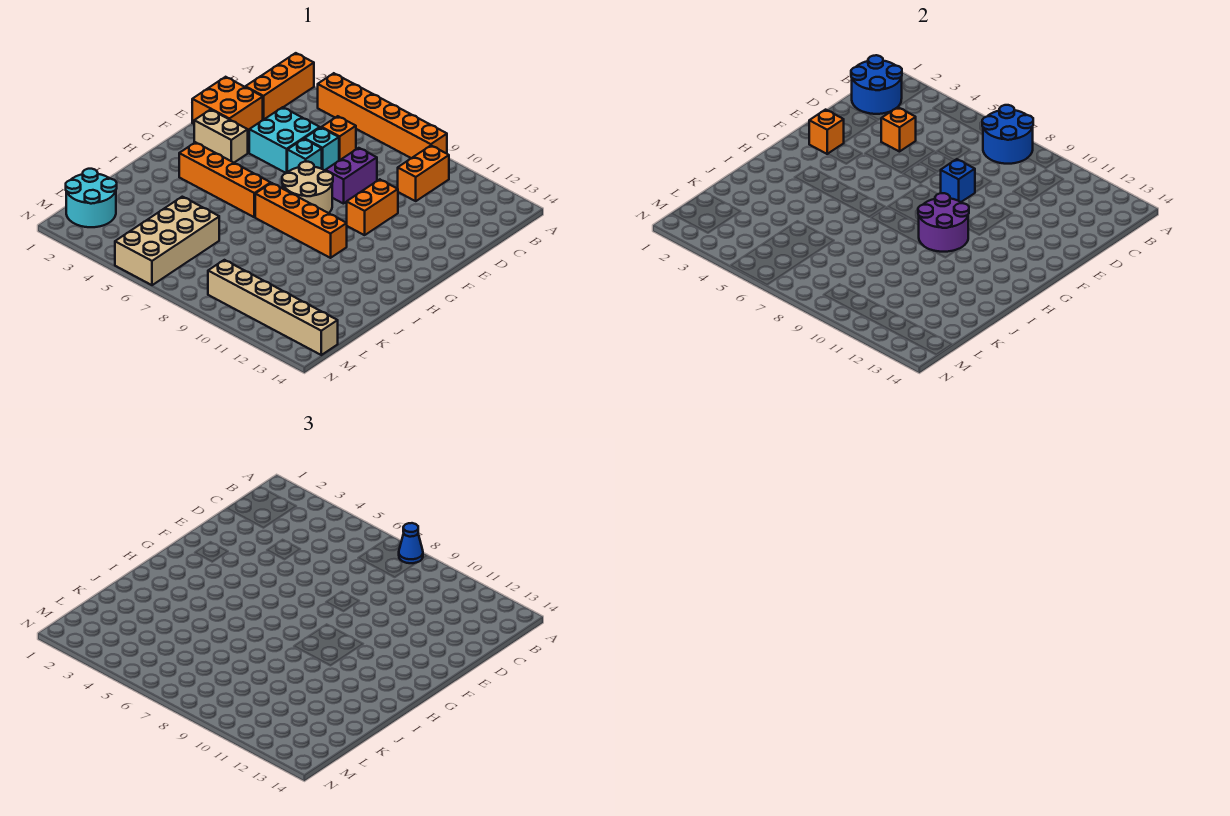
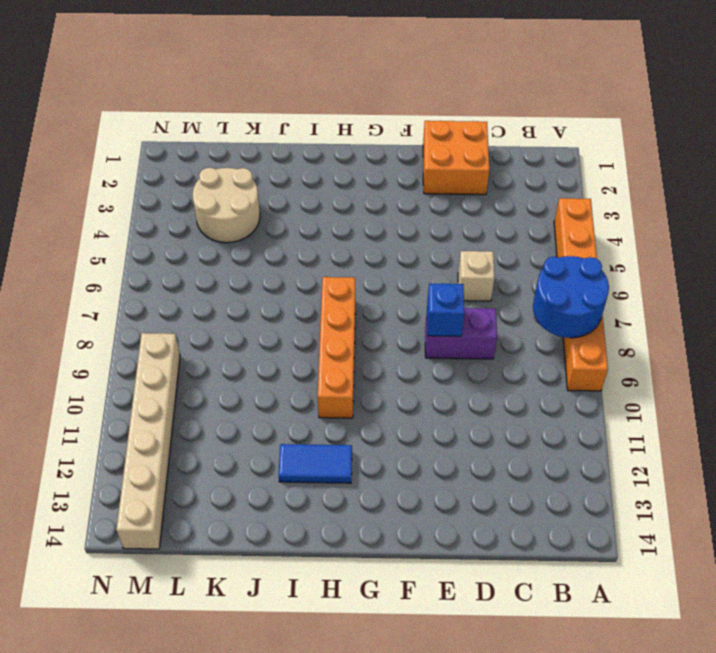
tan 1x1 brick [458,251,494,301] -> cyan 1x1 brick [305,128,339,170]
blue 1x2 tile [279,444,352,483] -> none
tan 2x2 round brick [193,168,260,243] -> tan 2x2 round brick moved to [282,162,333,213]
none -> orange 1x3 brick [245,53,314,120]
none -> orange 1x2 brick [398,146,449,201]
none -> orange 1x1 brick [322,116,356,160]

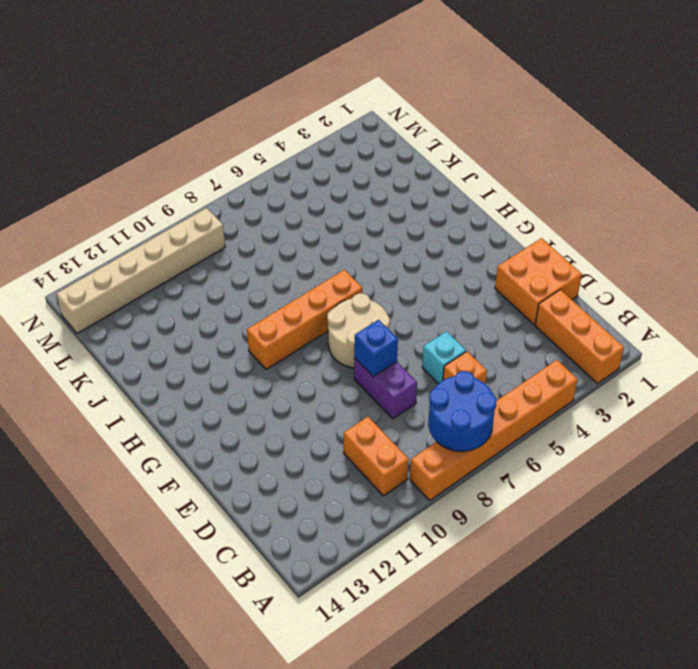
none -> cyan 2x2 brick [249,107,320,173]
none -> cyan 1x1 brick [287,139,322,172]
none -> orange 1x2 brick [347,179,398,235]

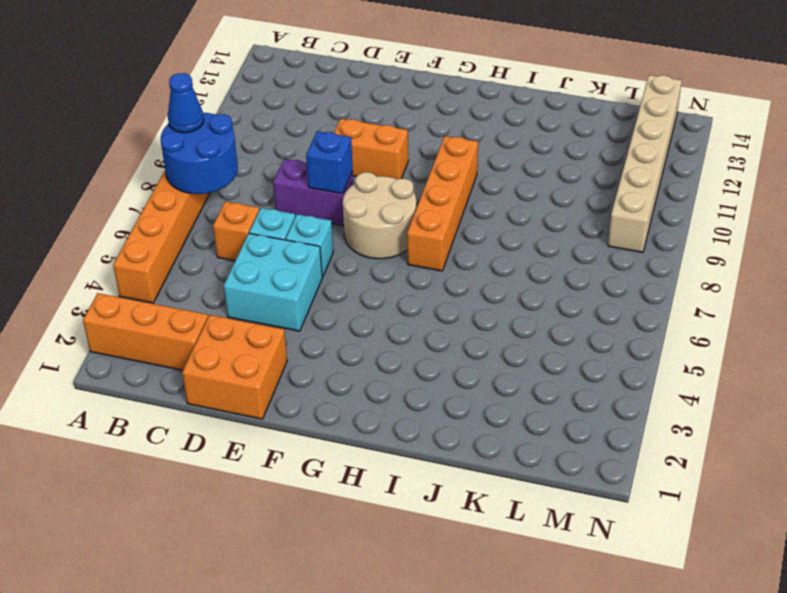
none -> orange 1x2 brick [398,146,449,201]
none -> tan 1x2 brick [194,110,248,163]
none -> orange 1x4 brick [179,142,271,217]

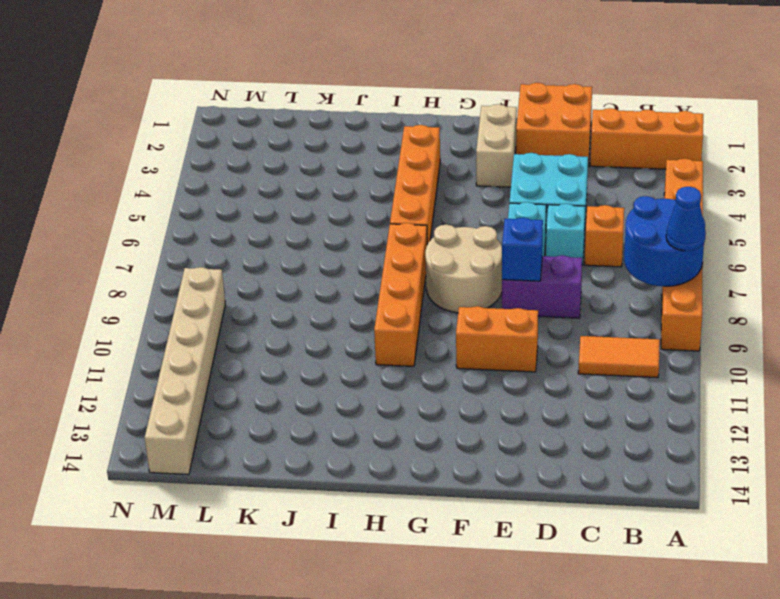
orange 1x2 tile [578,336,660,378] -> orange 1x2 brick [398,146,449,201]
none -> tan 2x4 brick [115,197,219,285]
none -> cyan 2x2 round brick [66,169,117,227]
none -> blue 2x2 round brick [851,55,902,114]

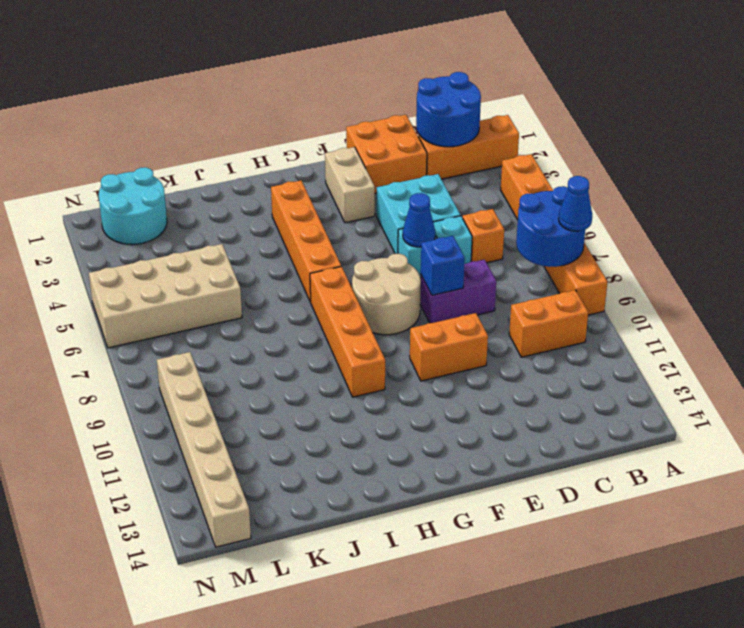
blue 1x1 cone [403,193,435,247] -> none
none -> orange 1x1 brick [881,107,916,152]
none -> orange 1x1 brick [809,110,844,154]
none -> purple 2x2 round brick [918,193,969,252]

